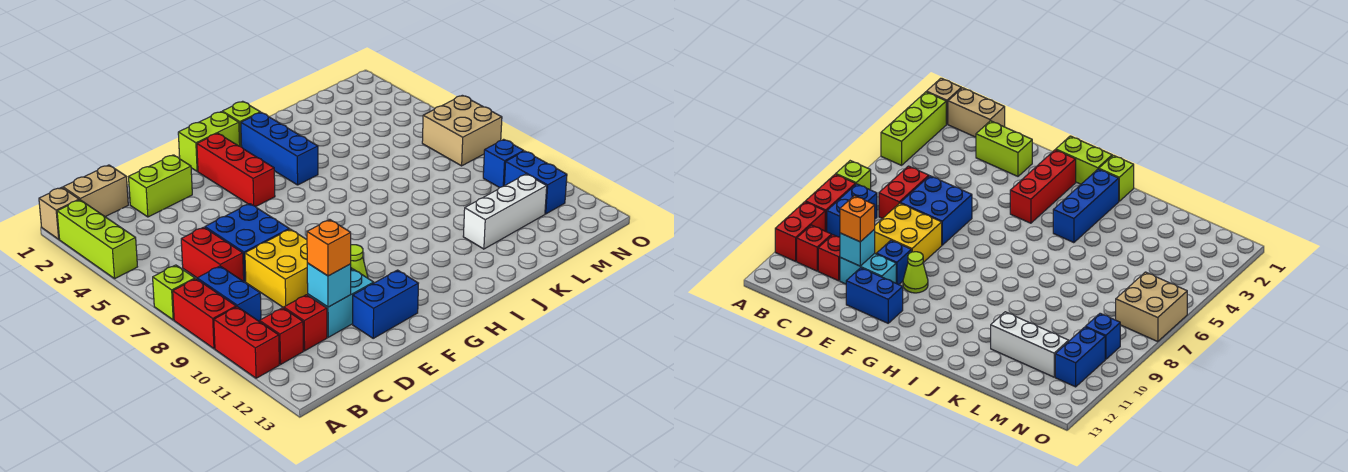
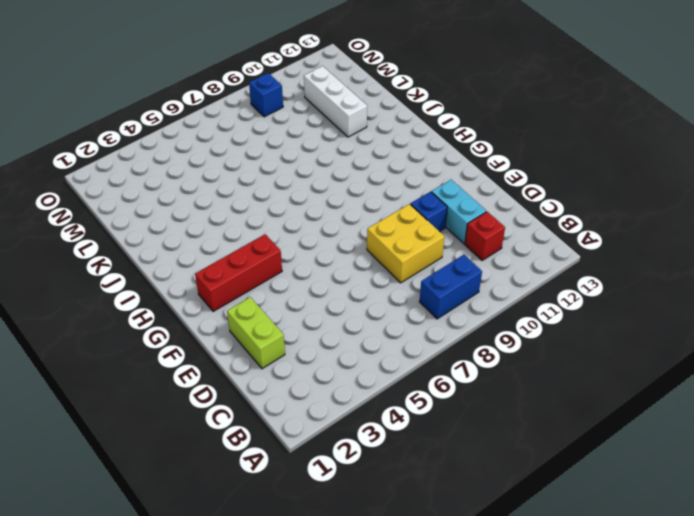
none -> tan 1x1 brick [39,187,79,239]
none -> lime 1x3 brick [57,200,137,279]
none -> lime 1x1 brick [153,265,195,320]

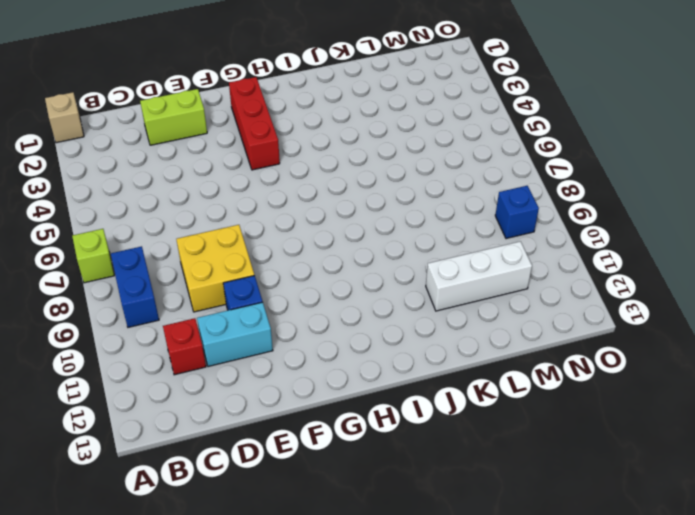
none -> lime 1x3 brick [57,200,137,279]
none -> red 1x2 brick [173,279,236,349]
none -> red 1x2 brick [214,307,279,378]

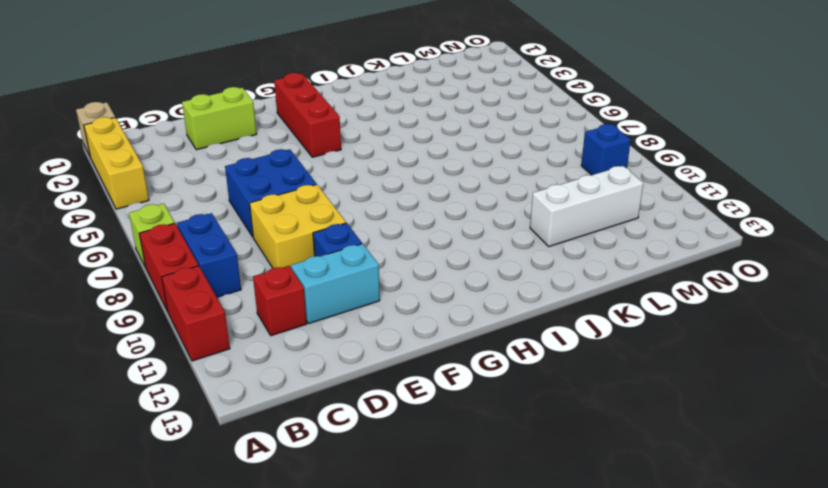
yellow 1x3 brick [84,117,149,209] -> lime 1x3 brick [57,200,137,279]
none -> tan 1x2 brick [63,165,128,217]
none -> red 1x1 brick [260,308,303,364]
none -> red 1x2 brick [181,227,244,281]

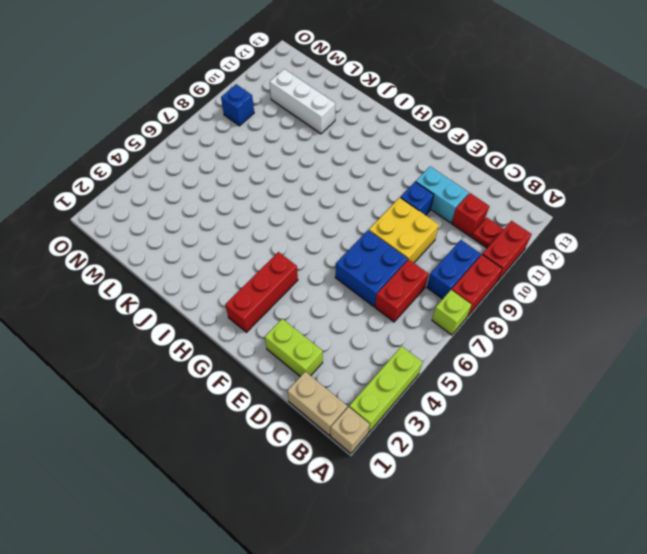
red 1x1 plate [472,218,504,248] -> red 1x1 brick [260,308,303,364]
none -> blue 1x2 brick [353,270,418,338]
none -> lime 1x1 cone [351,245,368,278]
none -> lime 1x2 brick [178,112,240,171]

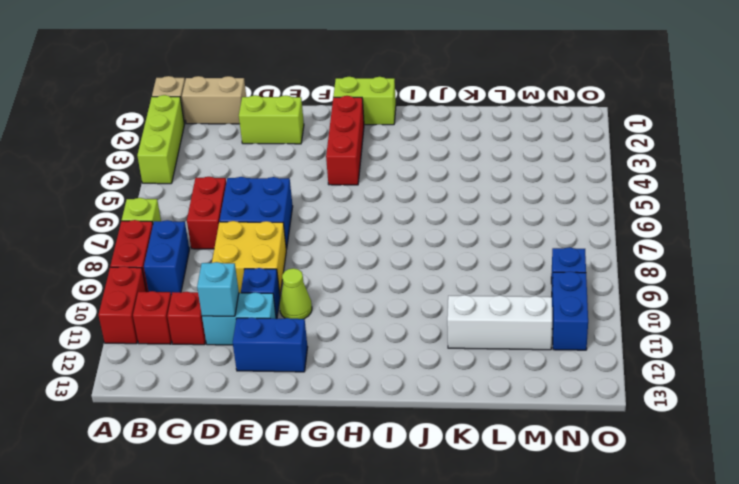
none -> lime 1x1 brick [222,101,260,147]
none -> blue 1x3 brick [241,112,318,185]
none -> tan 2x2 brick [422,95,502,166]

